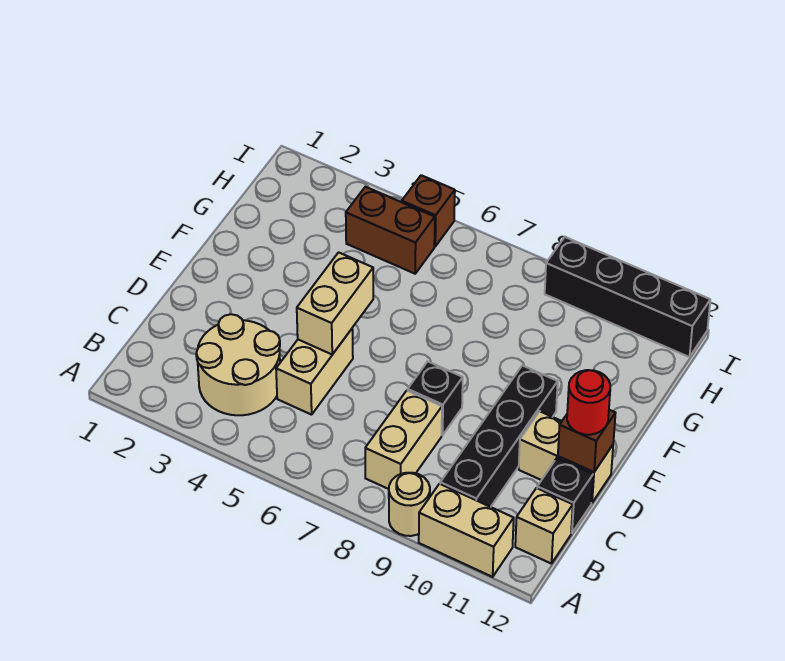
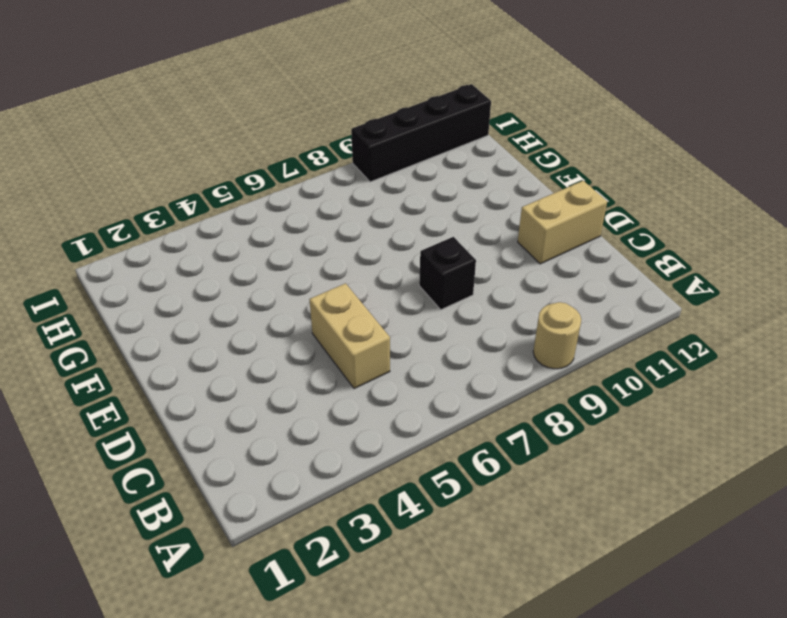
none -> tan 1x2 brick [419,484,514,577]
none -> tan 2x2 round brick [196,314,280,415]
none -> tan 1x2 brick [365,391,442,489]

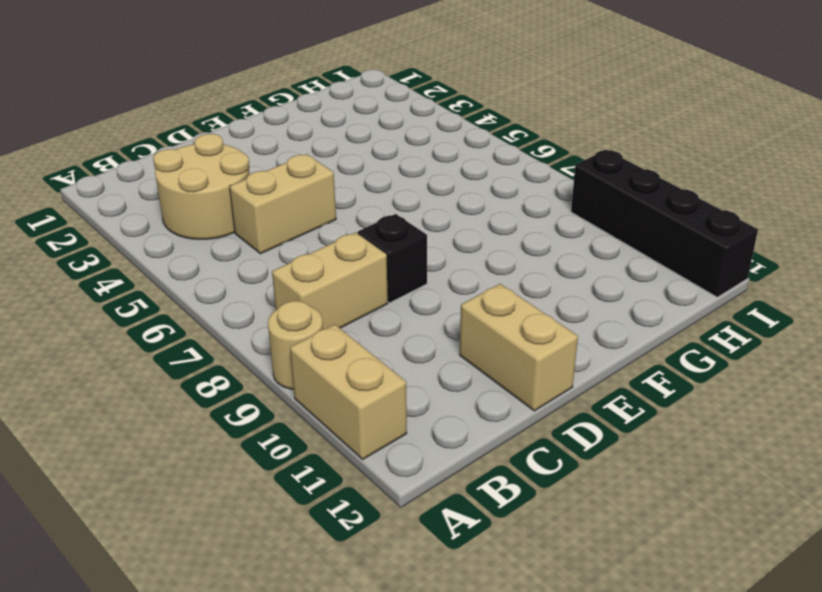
none -> black 1x4 brick [440,365,558,507]
none -> tan 1x1 brick [515,488,573,564]
none -> black 1x1 brick [537,458,593,533]

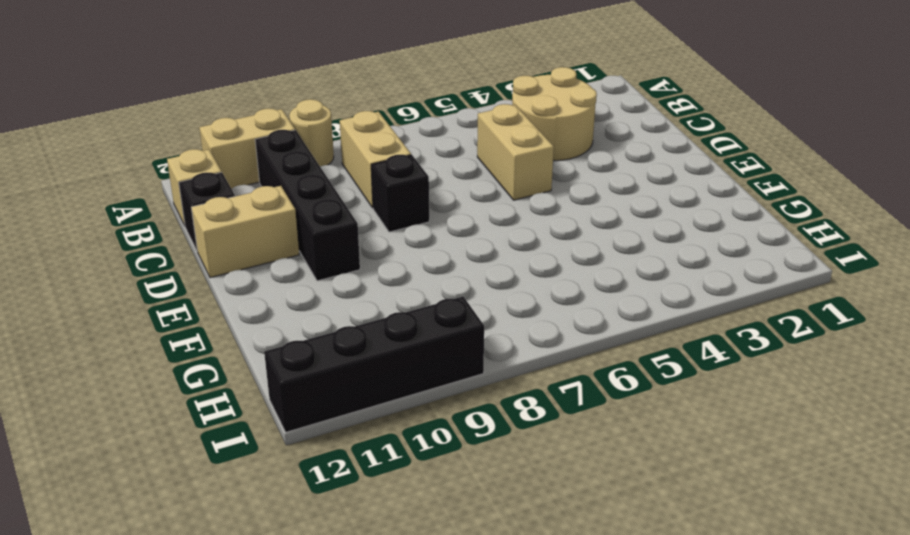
none -> brown 1x2 brick [346,187,435,274]
none -> brown 1x1 brick [402,175,455,246]
none -> tan 1x2 brick [297,252,373,354]

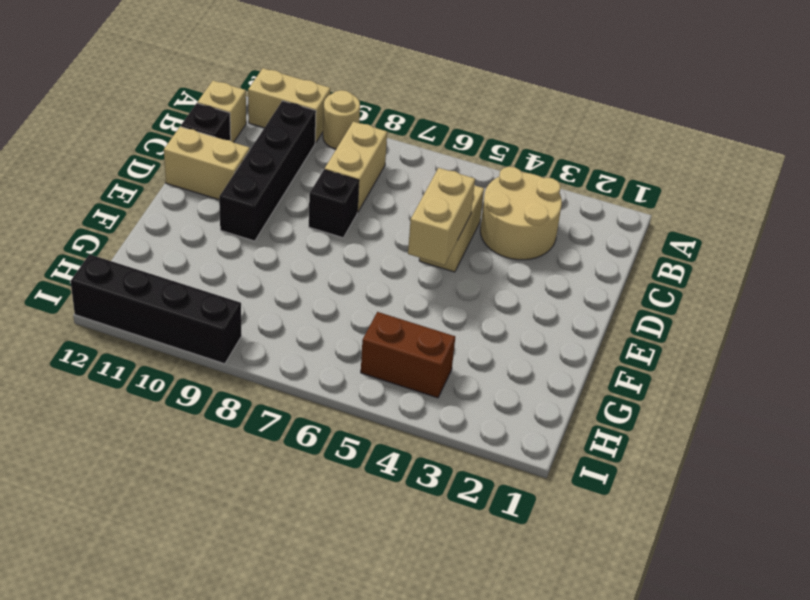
none -> brown 1x1 brick [402,175,455,246]
none -> brown 1x1 brick [558,410,616,472]
none -> red 1x1 round brick [567,370,610,435]

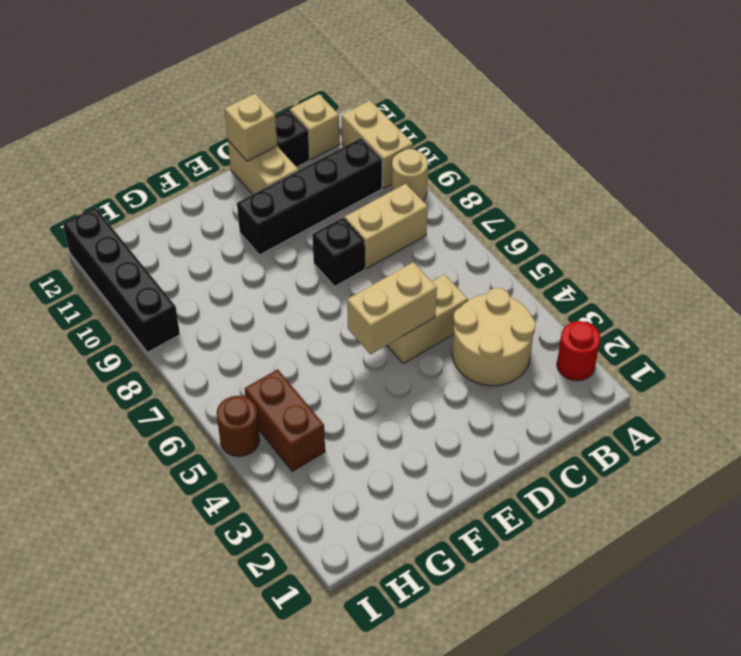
red 1x1 round brick [557,321,600,381] -> red 1x1 round brick moved to [567,370,610,435]
tan 1x1 brick [225,94,277,161] -> brown 1x1 brick [558,410,616,472]
brown 1x1 round brick [217,396,260,457] -> brown 1x1 brick [402,175,455,246]

